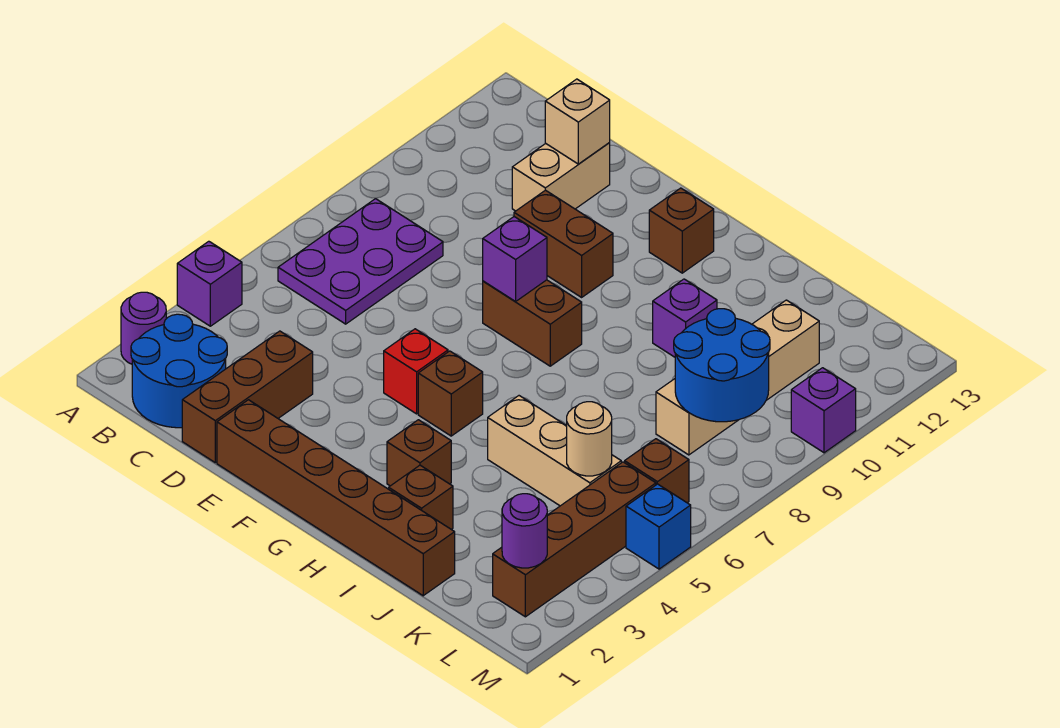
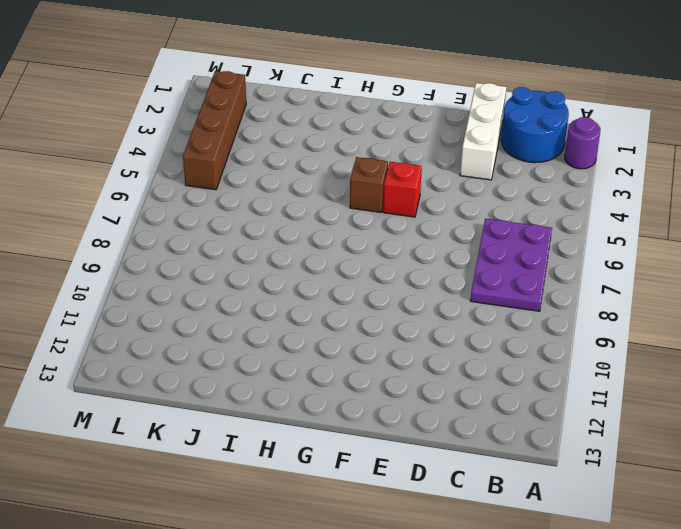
white 1x3 brick [460,83,506,180] -> brown 1x3 brick [182,331,313,463]
none -> purple 1x1 brick [177,241,242,326]
none -> tan 1x2 brick [512,143,610,211]
none -> brown 1x6 brick [217,400,455,596]

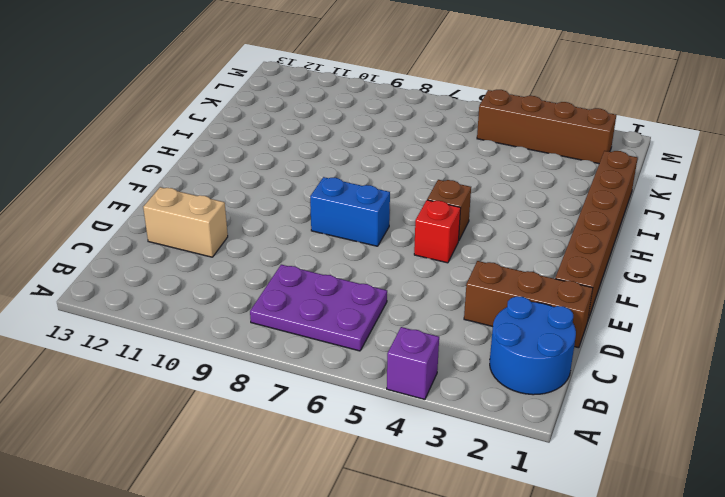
blue 1x2 brick [310,177,390,246] -> brown 1x2 brick [483,280,582,366]
none -> purple 1x1 round brick [121,292,166,364]
none -> brown 1x2 brick [514,190,613,297]
none -> brown 1x1 brick [649,188,714,273]

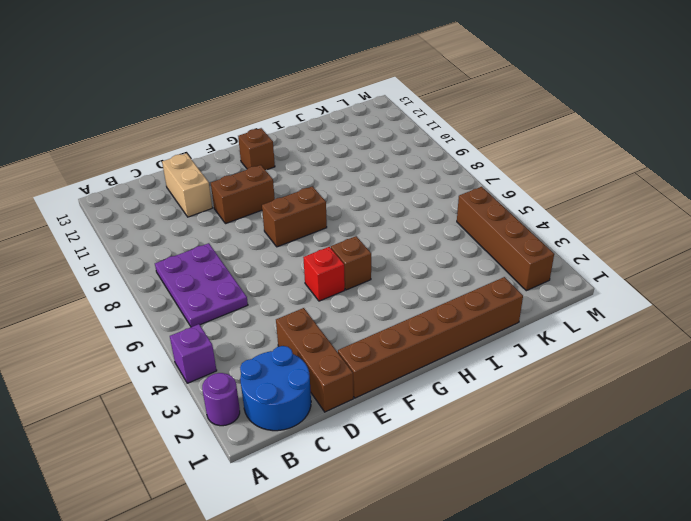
none -> brown 1x1 brick [387,420,451,486]
none -> brown 1x1 brick [389,465,453,529]
none -> tan 1x3 brick [488,396,621,506]

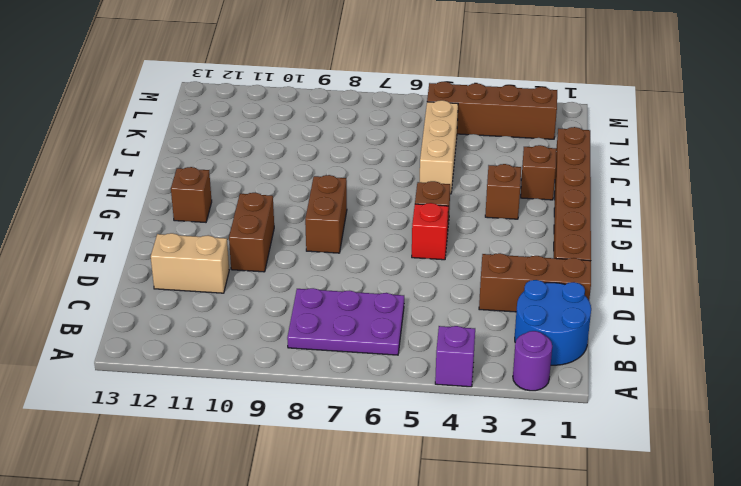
none -> purple 1x1 brick [653,279,717,357]
none -> tan 1x4 brick [656,300,819,455]
none -> brown 1x1 brick [625,439,689,503]

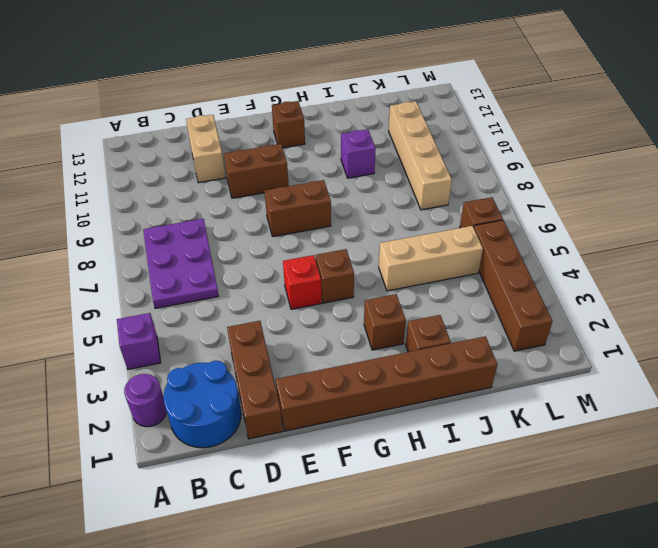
none -> blue 1x1 brick [626,484,691,569]
none -> purple 1x1 brick [791,368,856,453]
none -> tan 1x1 brick [545,79,610,164]

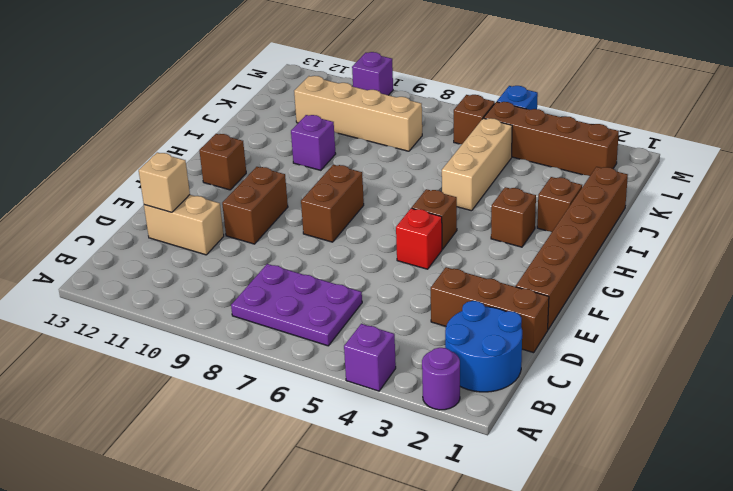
none -> purple 1x1 brick [483,217,547,301]
none -> tan 1x1 round brick [567,402,612,476]
none -> blue 2x2 round brick [674,309,770,422]

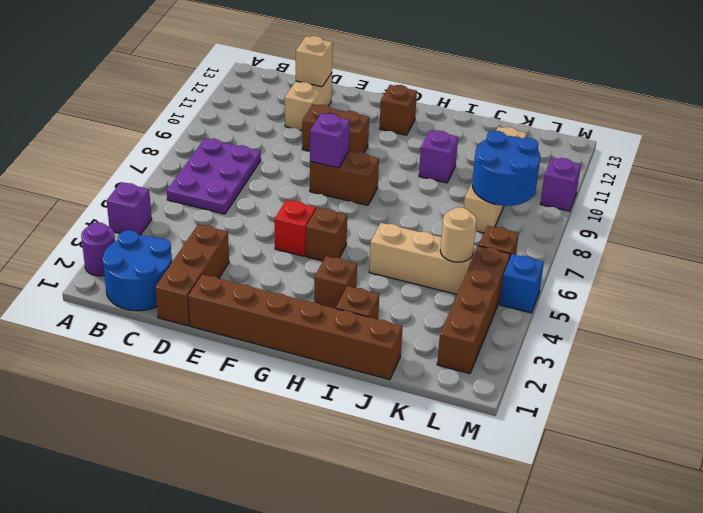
none -> purple 1x1 round brick [502,494,547,568]

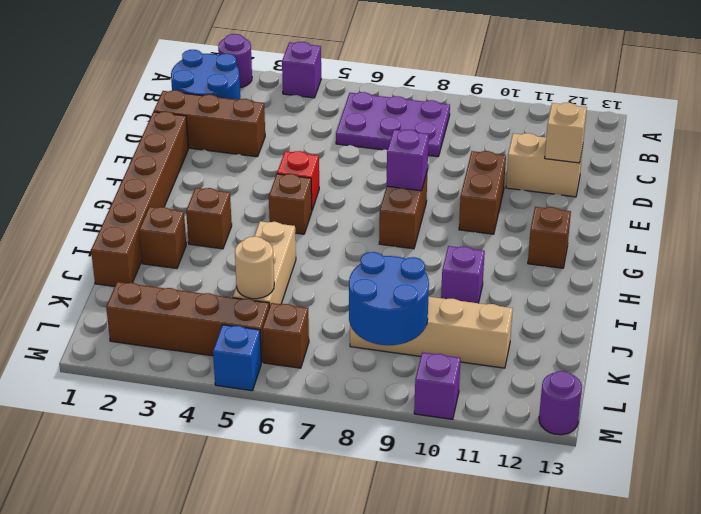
purple 1x1 round brick [539,371,582,435] -> purple 1x1 round brick moved to [502,494,547,568]

